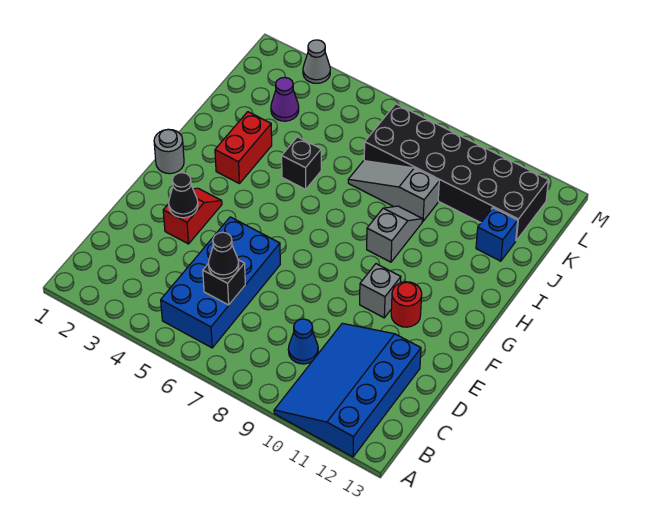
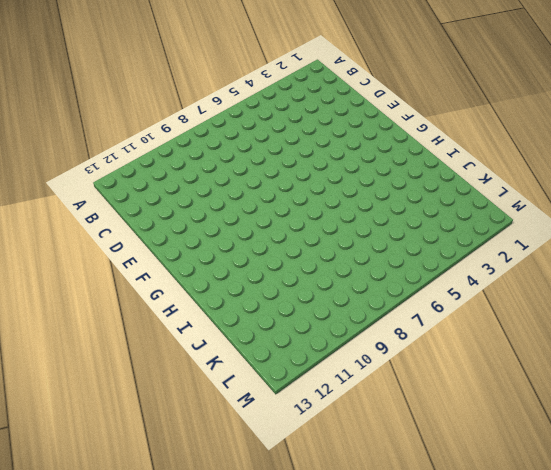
none -> blue 3x4 slope [274,323,421,457]
none -> blue 2x4 brick [161,217,280,348]
none -> blue 1x1 cone [288,319,318,364]

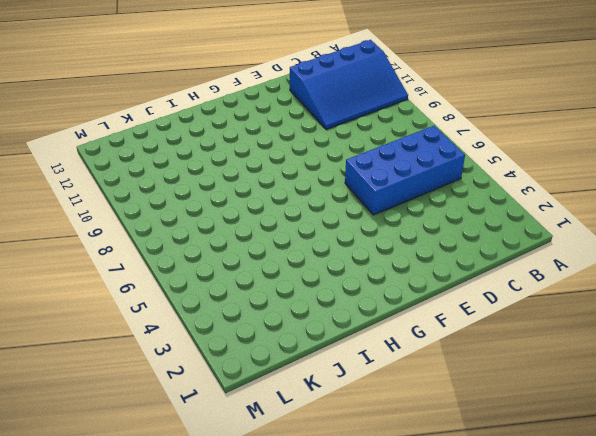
none -> blue 1x1 cone [288,319,318,364]
none -> red 1x2 slope [163,188,222,244]
none -> grey 1x1 brick [360,264,401,318]

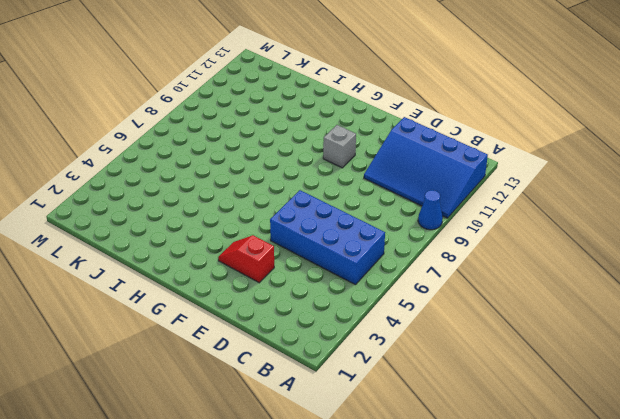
blue 1x1 cone [418,190,443,230] -> blue 1x1 cone moved to [288,319,318,364]
none -> red 1x1 round brick [391,282,422,327]
none -> grey 1x1 round brick [154,129,184,174]
none -> red 1x2 brick [215,112,272,184]

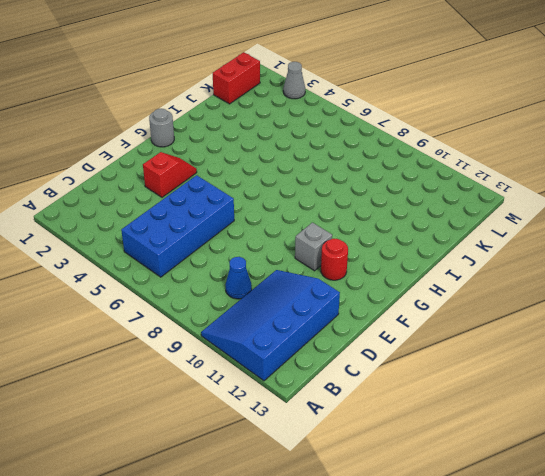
red 1x2 brick [213,52,260,104] -> red 1x2 brick moved to [215,112,272,184]
none -> grey 1x2 slope [367,206,423,262]
none -> black 1x1 brick [282,137,321,189]
none -> grey 1x3 slope [348,161,439,221]

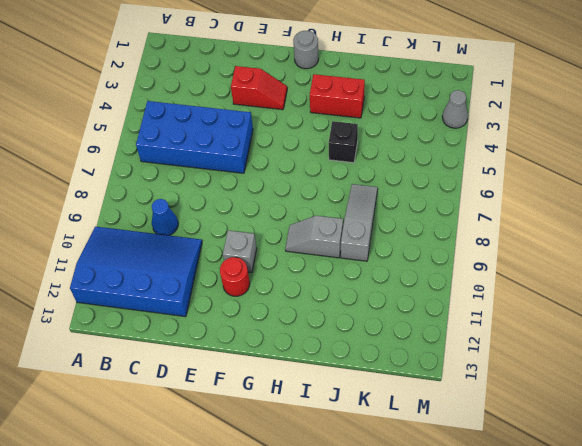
grey 1x2 slope [285,216,343,258] -> grey 1x2 slope turned to [367,206,423,262]
none -> blue 1x1 brick [476,208,518,261]
none -> purple 1x1 cone [271,77,299,121]
none -> black 2x6 brick [364,104,548,240]

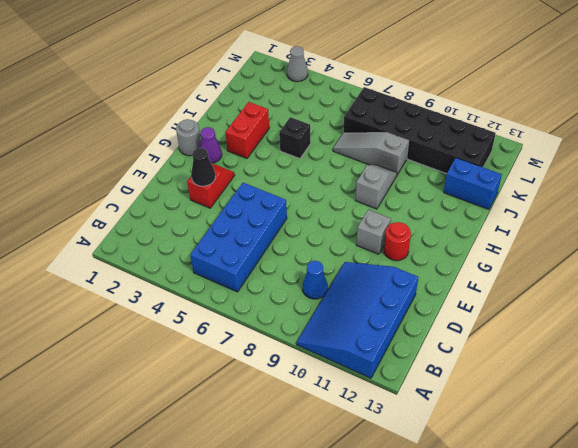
purple 1x1 cone [200,127,222,164] -> purple 1x1 cone moved to [271,77,299,121]
blue 1x2 brick [444,158,502,210] -> blue 1x1 brick [476,208,518,261]
none -> black 1x1 brick [203,260,245,305]
none -> black 1x1 cone [208,232,239,279]

